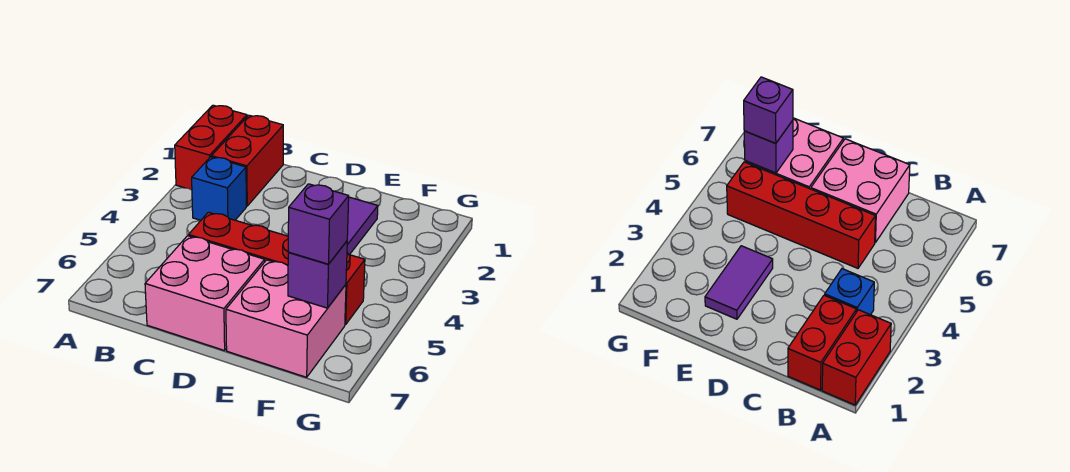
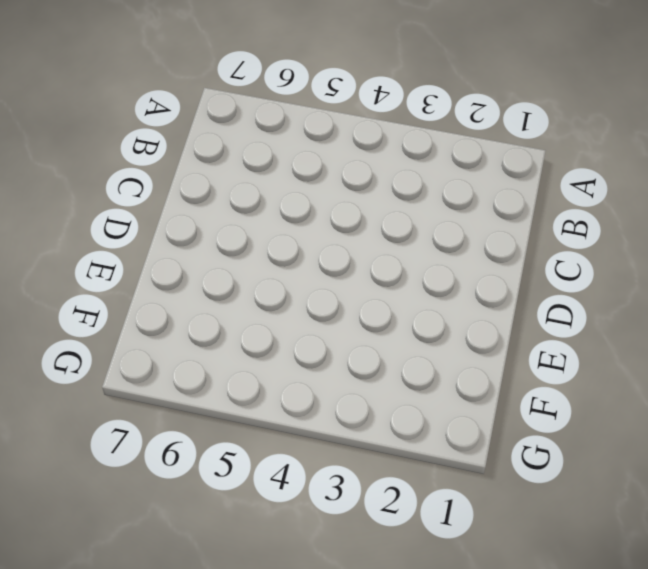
none -> red 1x2 brick [175,105,247,190]
none -> red 1x2 brick [211,115,283,206]

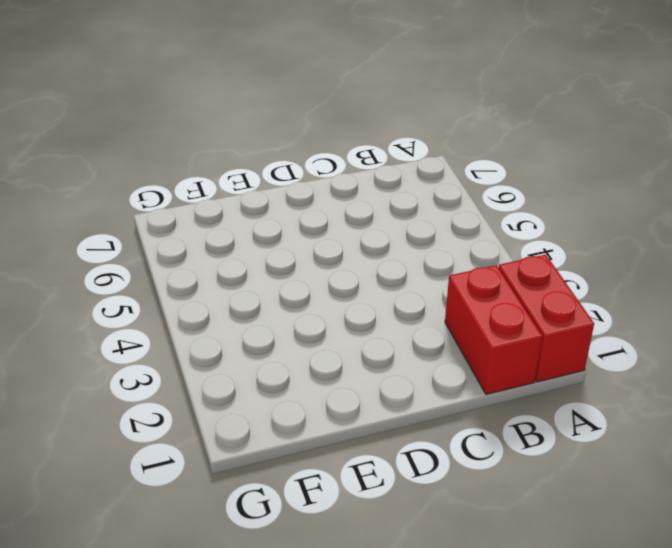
none -> blue 1x1 brick [192,157,246,220]
none -> red 1x4 brick [189,212,365,325]

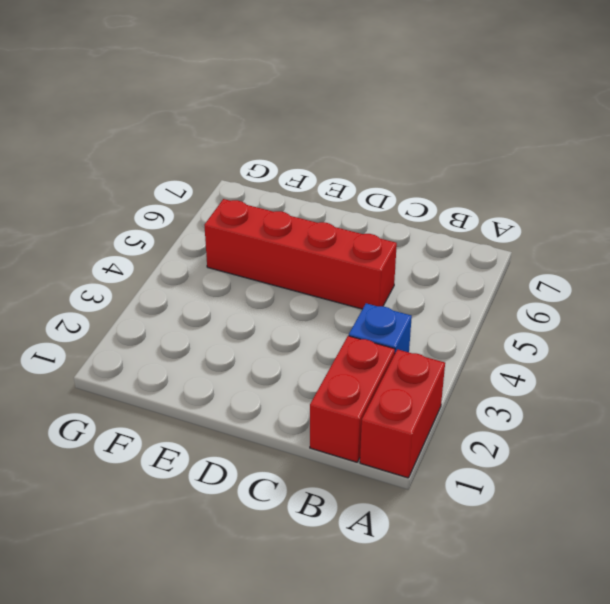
none -> pink 2x2 brick [145,236,265,351]
none -> purple 1x2 tile [347,197,378,255]

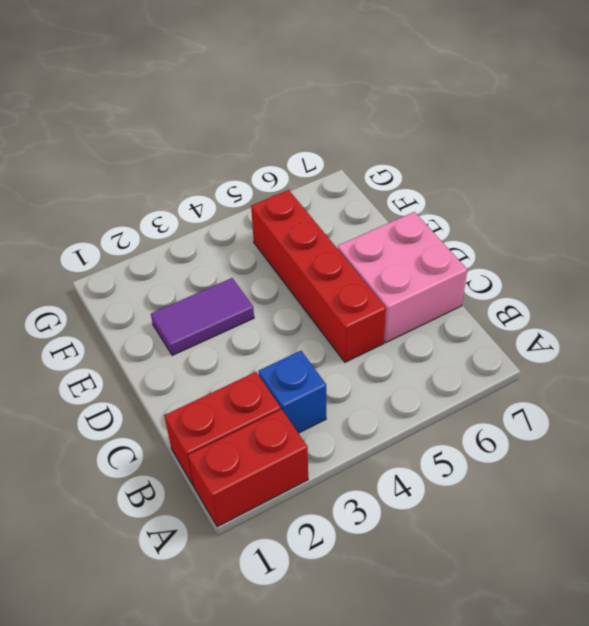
none -> pink 2x2 brick [226,260,346,377]
none -> purple 1x1 brick [288,241,347,308]

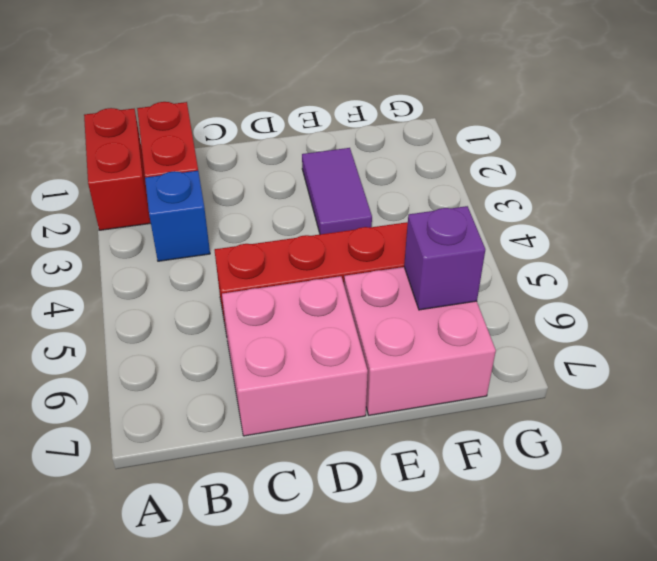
none -> purple 1x1 brick [288,184,349,264]

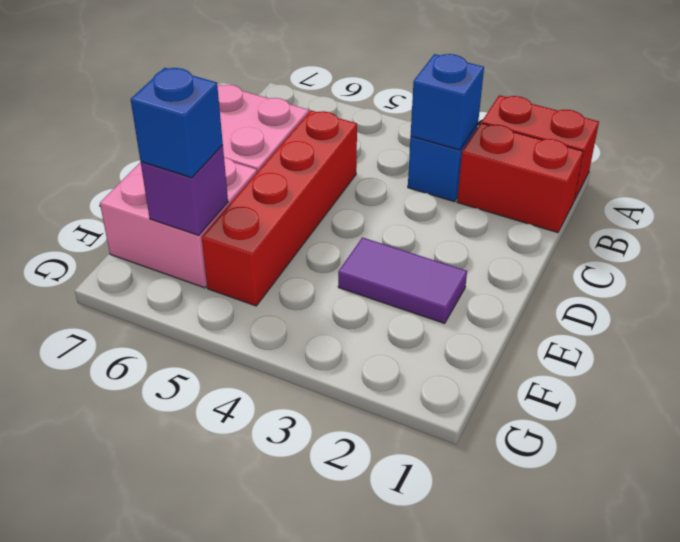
blue 1x1 brick [411,54,484,150] -> none
blue 1x1 brick [131,68,223,178] -> purple 1x1 brick [288,184,349,264]

